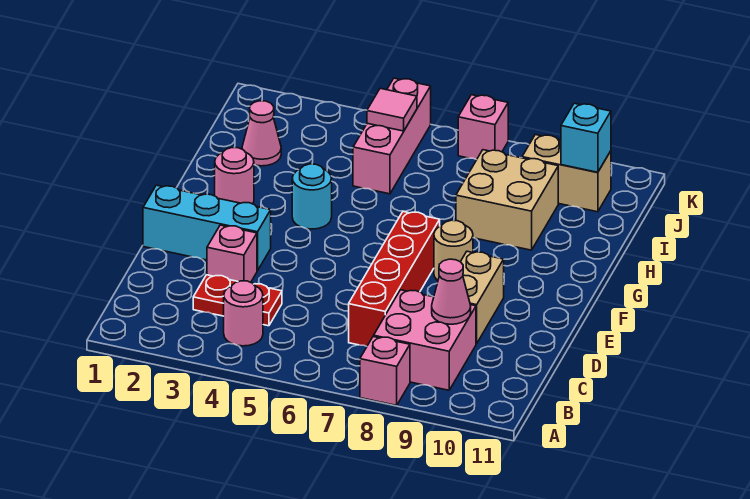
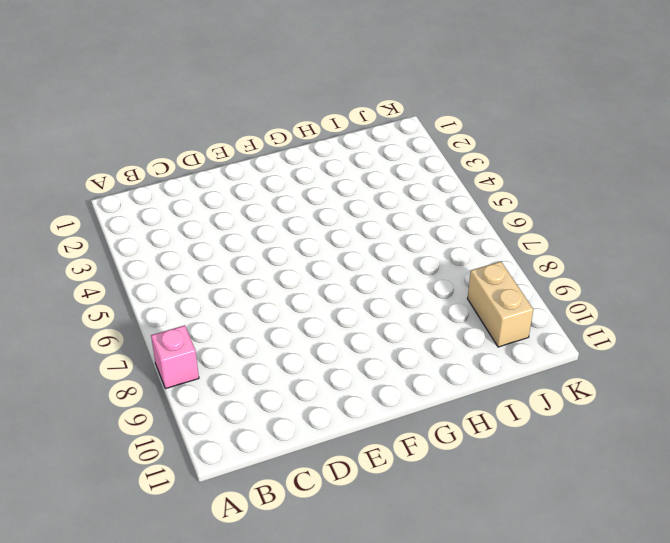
none -> pink 1x1 round brick [224,281,263,346]
none -> pink 2x2 brick [374,290,476,390]
none -> red 1x2 plate [193,275,282,326]

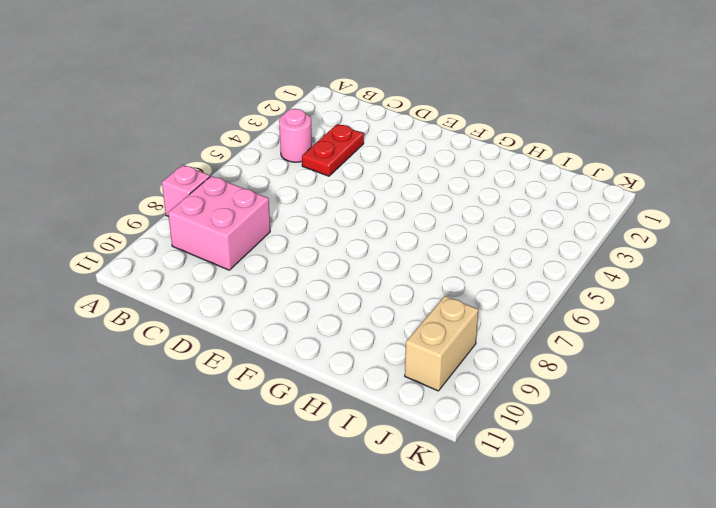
none -> red 1x4 brick [349,212,440,346]
none -> pink 1x1 brick [207,225,257,282]
none -> tan 1x2 brick [461,251,504,344]

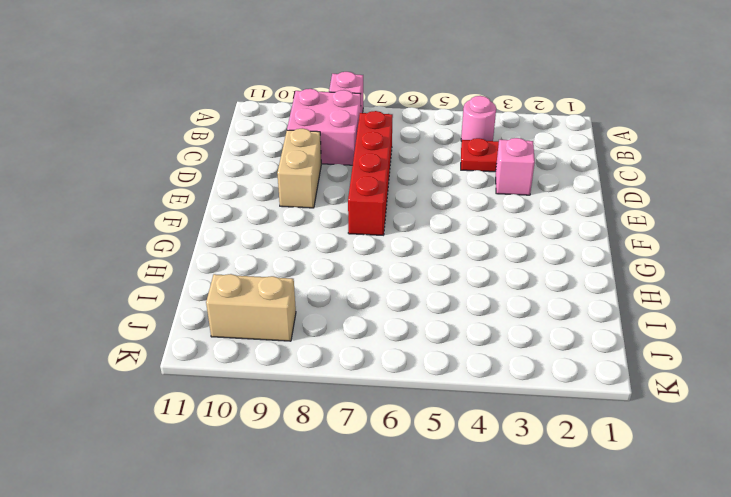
none -> cyan 1x3 brick [143,185,271,271]
none -> tan 1x1 round brick [434,220,473,281]
none -> pink 1x1 round brick [215,148,254,204]

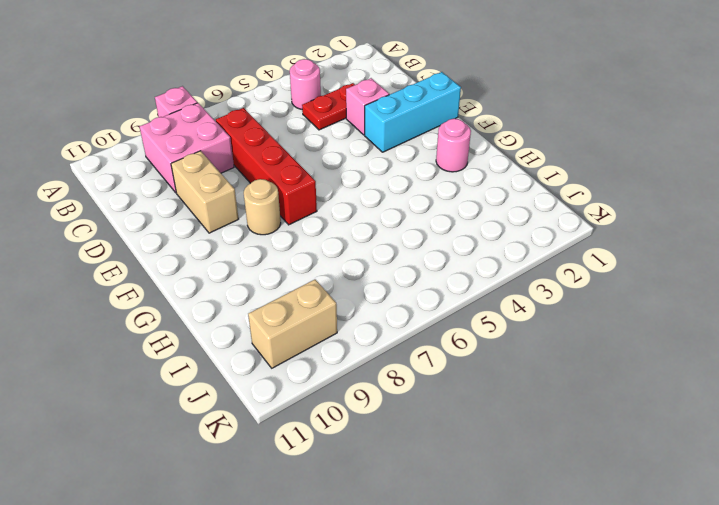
none -> cyan 1x1 round brick [292,164,332,229]
none -> tan 2x2 brick [456,150,558,250]
none -> pink 1x1 cone [242,101,281,166]

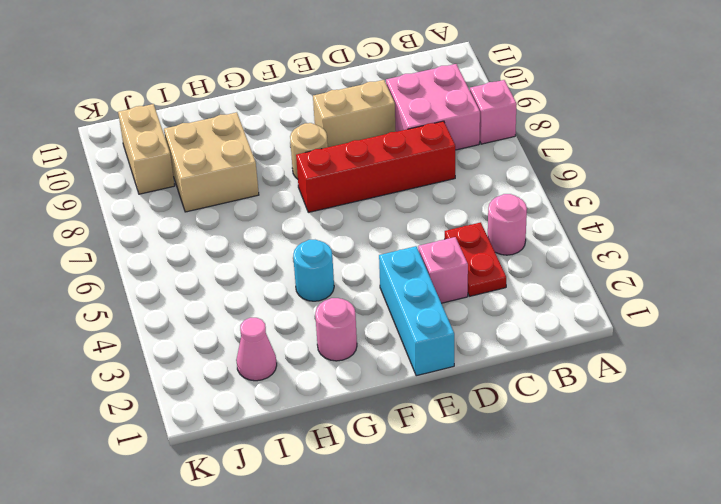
none -> pink 1x3 brick [353,78,431,194]
none -> pink 1x1 brick [458,95,508,160]
none -> pink 1x1 cone [432,259,471,324]

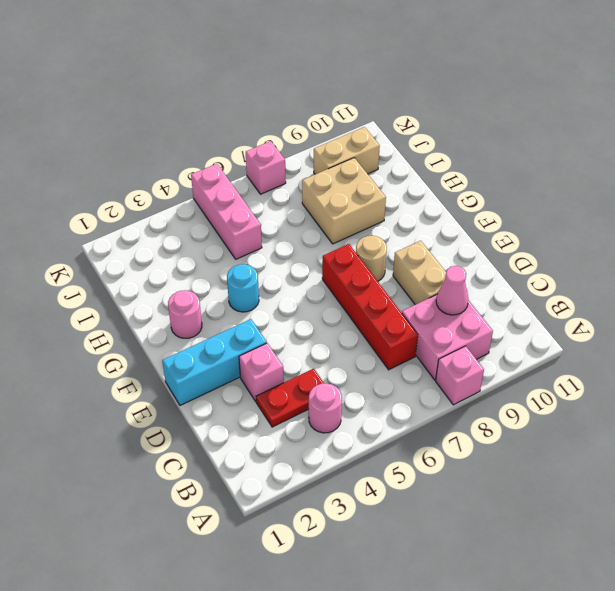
none -> pink 1x1 cone [242,101,281,166]
none -> pink 1x1 tile [367,88,417,131]
none -> cyan 1x1 brick [561,103,611,172]

